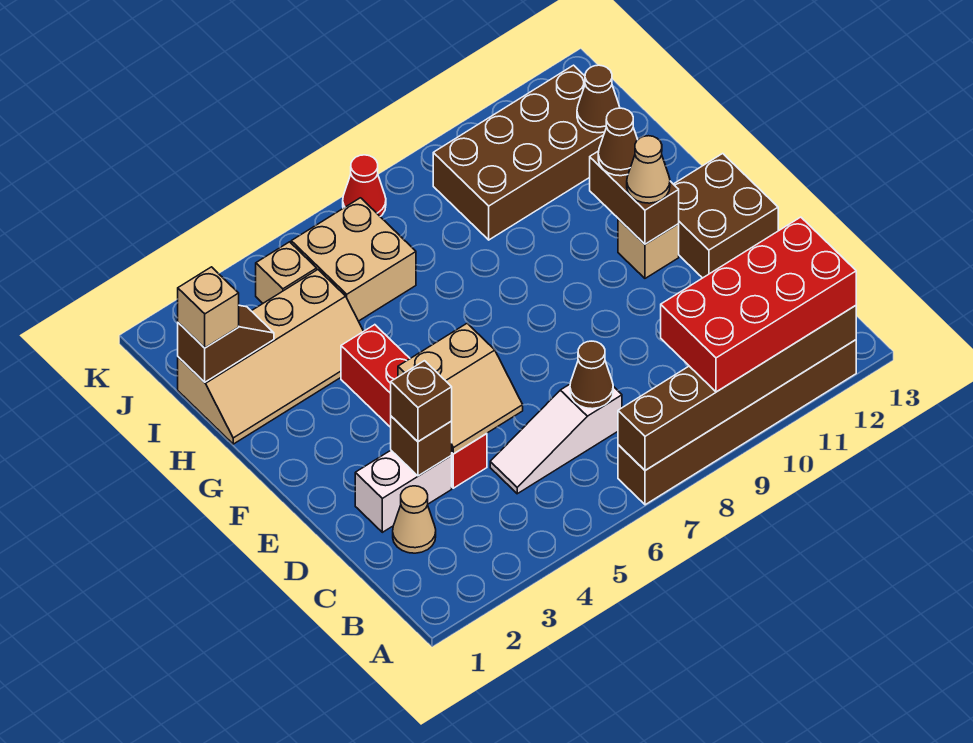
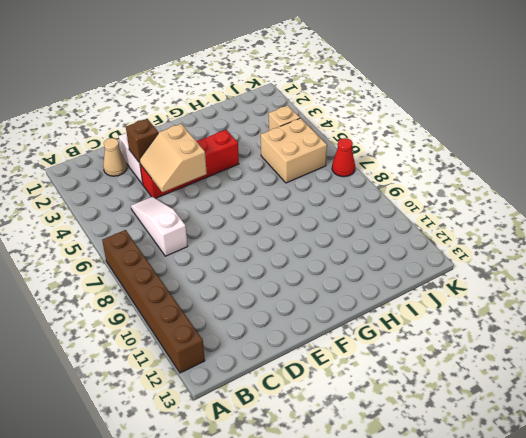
none -> brown 2x2 brick [674,154,778,278]
none -> tan 1x1 brick [618,219,679,278]
none -> tan 2x4 slope [178,270,363,444]

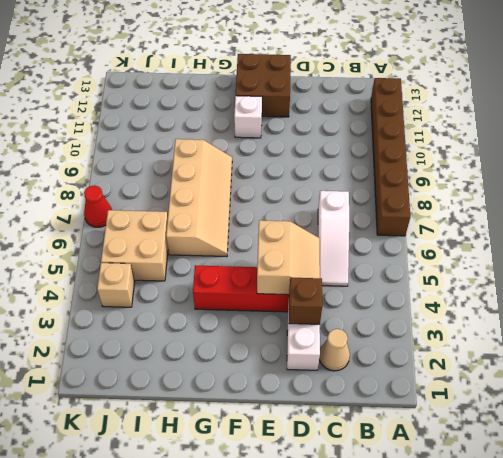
white 1x1 brick [234,96,262,138] -> tan 1x1 brick [618,219,679,278]
tan 2x4 slope [166,139,232,257] -> tan 2x4 slope moved to [178,270,363,444]
none -> brown 2x4 brick [433,65,605,240]
none -> brown 1x6 brick [618,306,856,470]
none -> brown 1x1 cone [570,341,613,409]

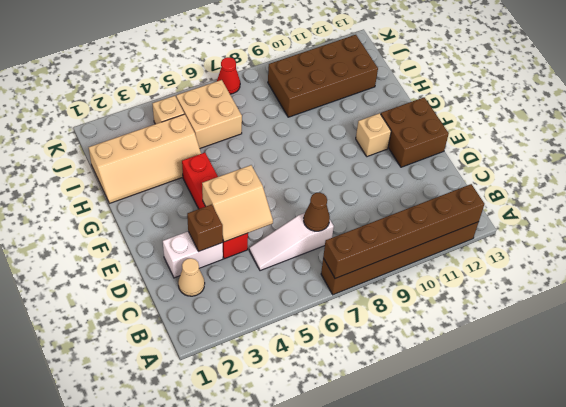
none -> brown 1x2 brick [590,151,679,244]
none -> brown 1x2 slope [178,305,274,382]
none -> brown 1x1 cone [577,65,620,133]

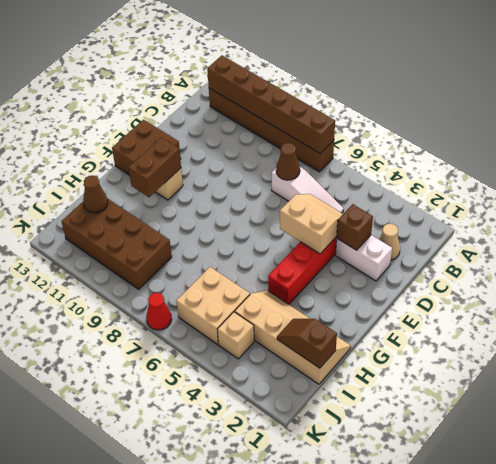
none -> red 2x4 brick [661,217,856,392]
none -> brown 1x1 brick [391,361,452,442]
none -> tan 1x1 cone [627,136,670,203]

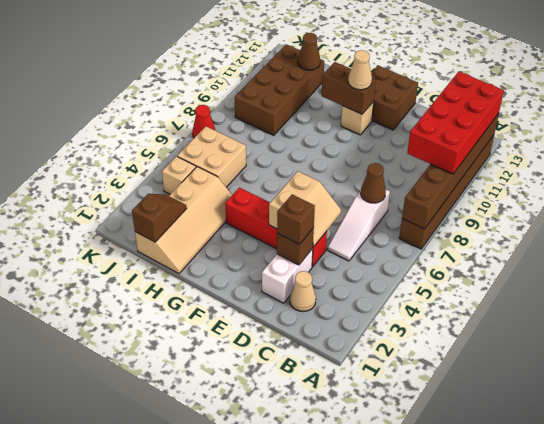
none -> brown 1x1 cone [598,108,638,176]
none -> tan 1x1 brick [178,267,239,348]

